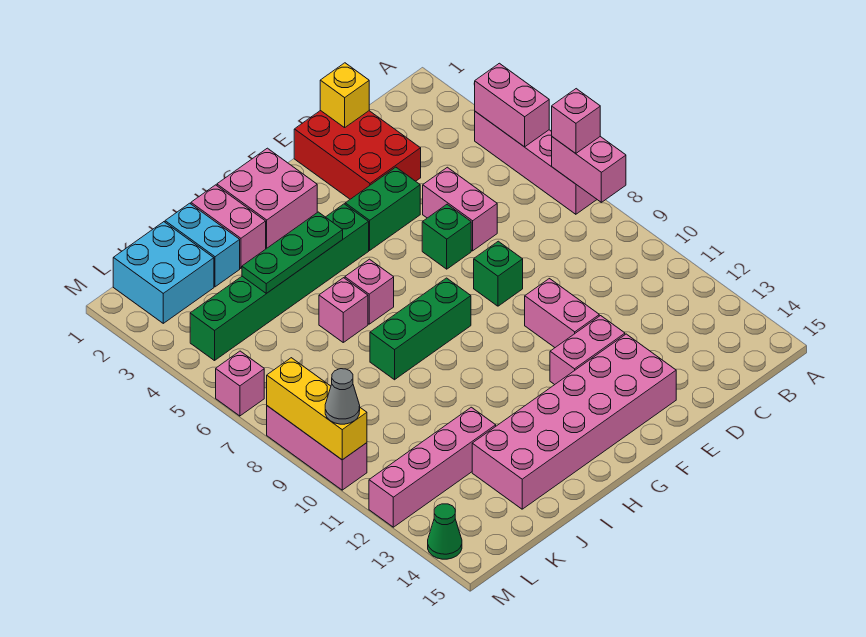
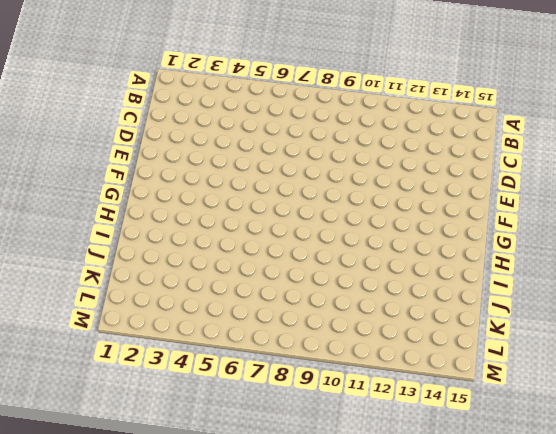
none -> pink 1x4 brick [475,112,597,214]
none -> red 2x3 brick [294,110,421,199]
none -> pink 1x2 brick [423,167,497,251]

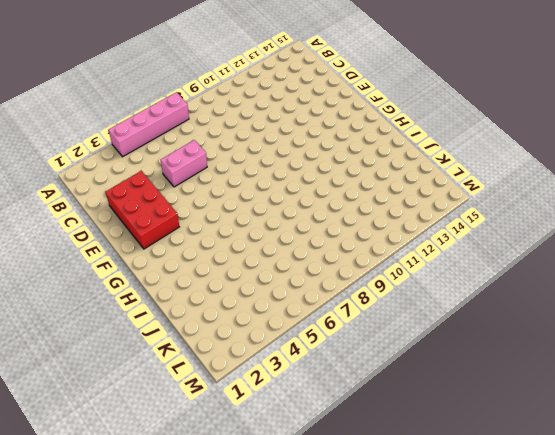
red 2x3 brick [105,171,179,249] -> red 2x3 brick turned to [294,110,421,199]
none -> green 1x2 brick [345,167,420,250]
none -> green 1x1 brick [422,204,471,269]
none -> green 1x1 brick [474,241,523,306]

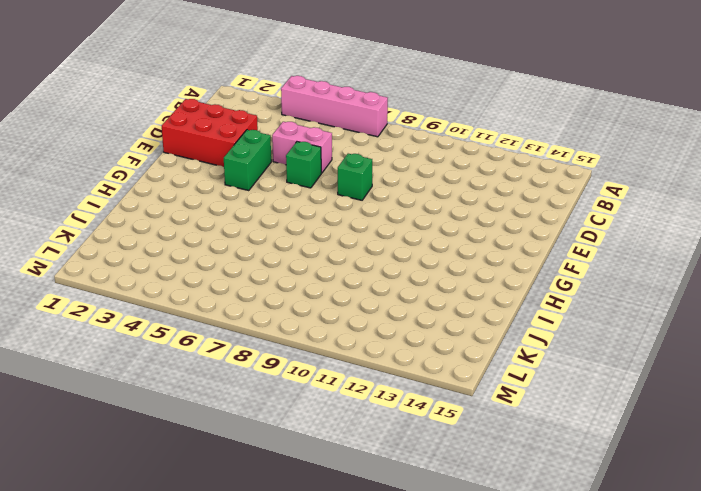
none -> pink 1x2 brick [525,279,599,347]
none -> pink 1x2 brick [550,316,625,385]
none -> pink 2x6 brick [472,334,676,509]

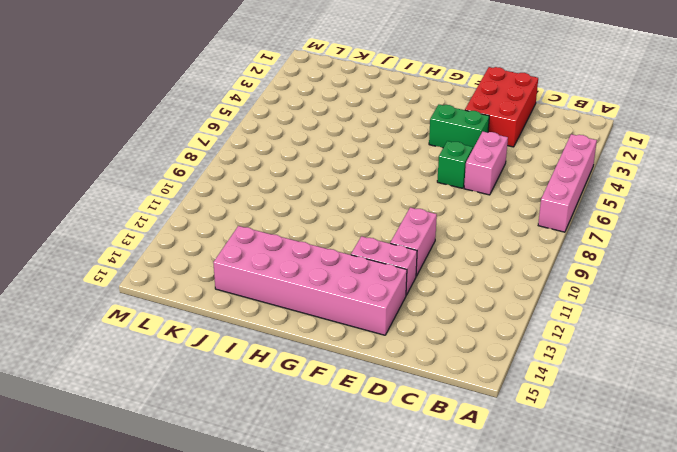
none -> green 1x1 brick [474,241,523,306]
none -> pink 2x2 brick [217,148,317,249]
none -> green 1x6 brick [190,204,369,361]

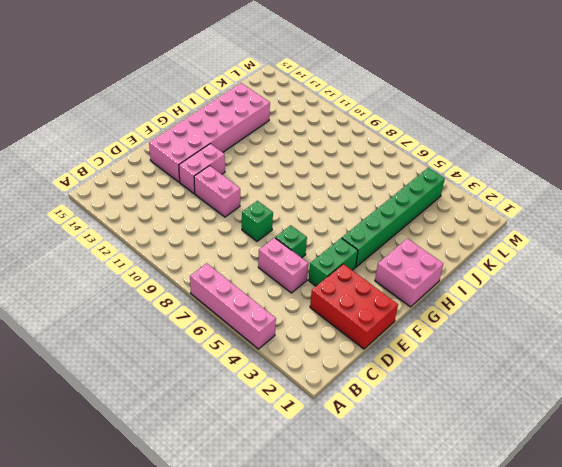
none -> green 1x3 brick [370,278,471,380]
none -> pink 1x1 brick [345,259,394,324]
none -> pink 1x2 brick [191,185,266,268]

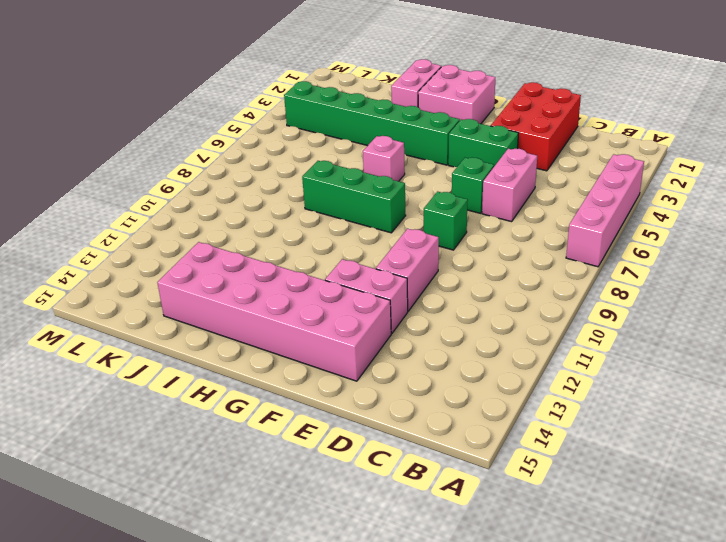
none -> pink 1x1 brick [319,278,368,342]
none -> cyan 1x2 brick [165,203,240,287]
none -> pink 1x4 brick [369,407,496,527]

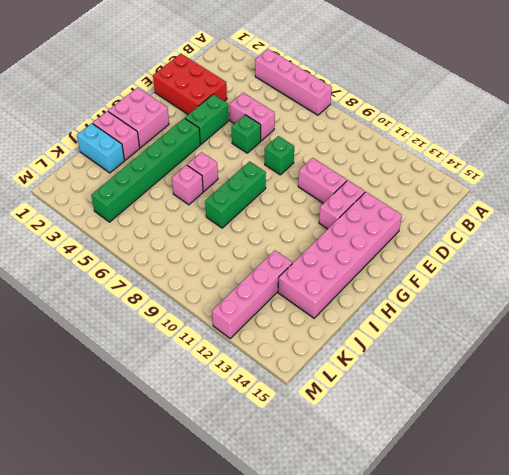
none -> cyan 2x2 brick [113,222,214,323]
none -> pink 1x1 brick [216,351,264,416]
none -> pink 1x3 brick [267,406,367,490]

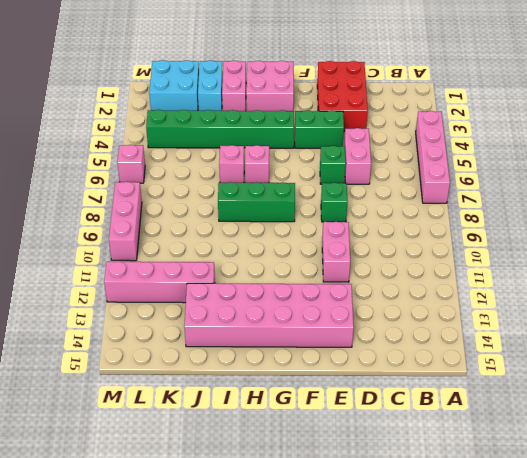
none -> pink 1x2 brick [550,316,625,385]
none -> green 1x1 cone [428,504,462,559]
none -> pink 1x2 brick [475,63,549,147]

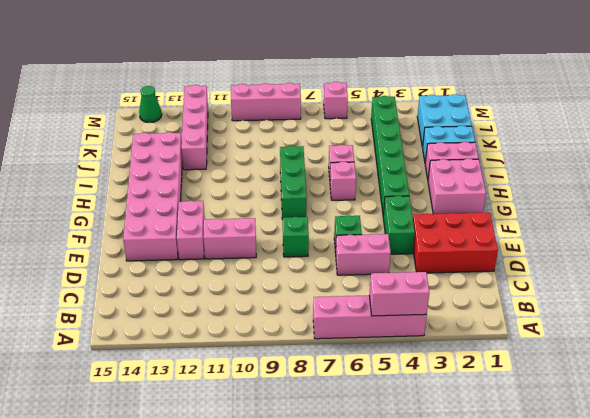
none -> pink 1x2 brick [552,137,626,202]
none -> yellow 1x1 brick [320,63,369,128]
none -> green 1x3 plate [242,212,343,293]

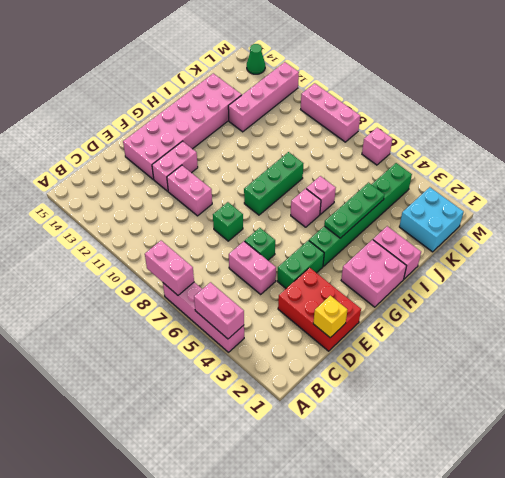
none -> cyan 1x2 brick [165,203,240,287]
none -> yellow 1x3 brick [267,358,367,460]
none -> pink 1x1 brick [552,89,600,153]

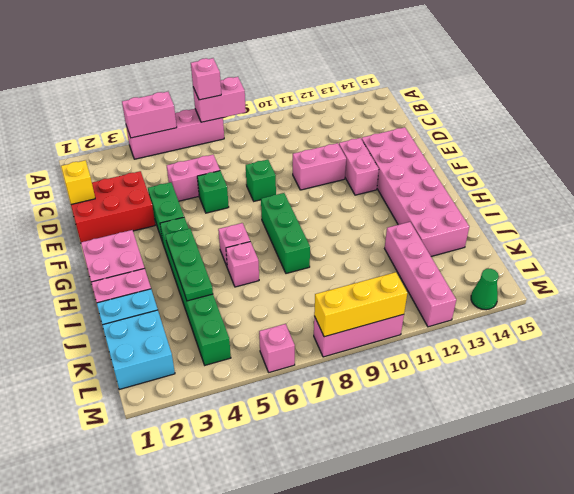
none -> grey 1x1 cone [325,369,360,424]

